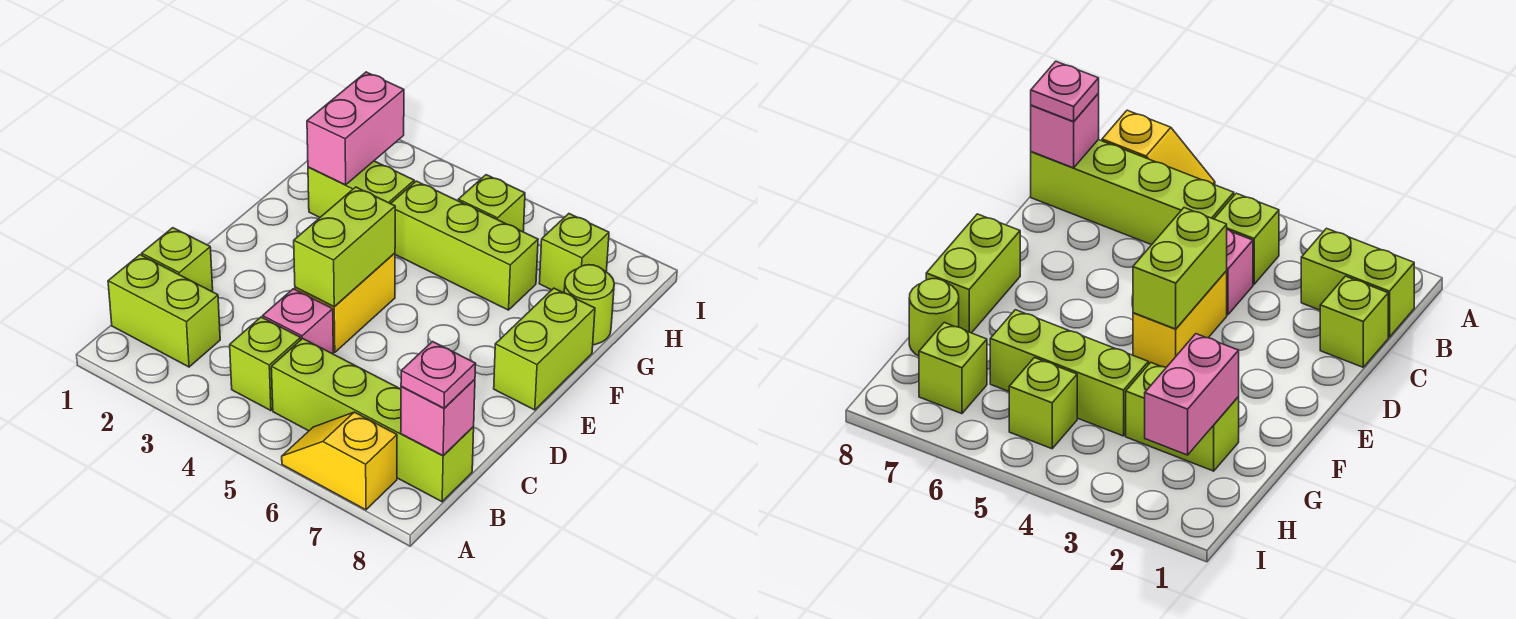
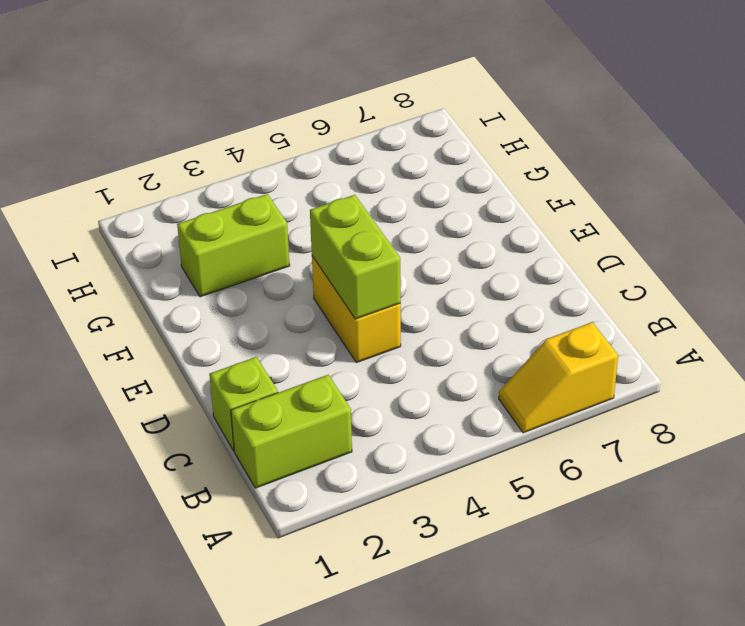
none -> lime 1x1 brick [230,317,301,411]
none -> lime 1x4 brick [271,339,474,502]
none -> pink 1x1 brick [263,289,333,354]

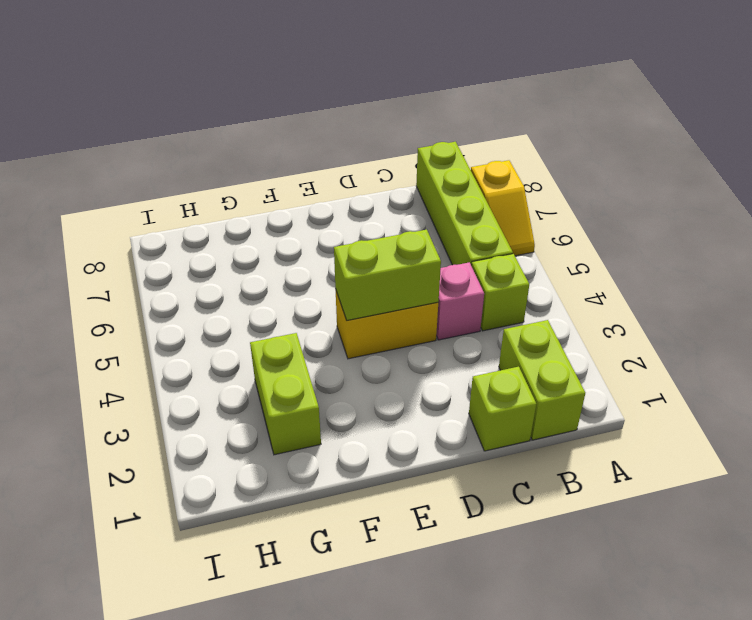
none -> lime 1x2 brick [494,288,595,410]
none -> lime 1x3 brick [391,181,538,310]
none -> lime 1x1 round brick [564,265,614,345]

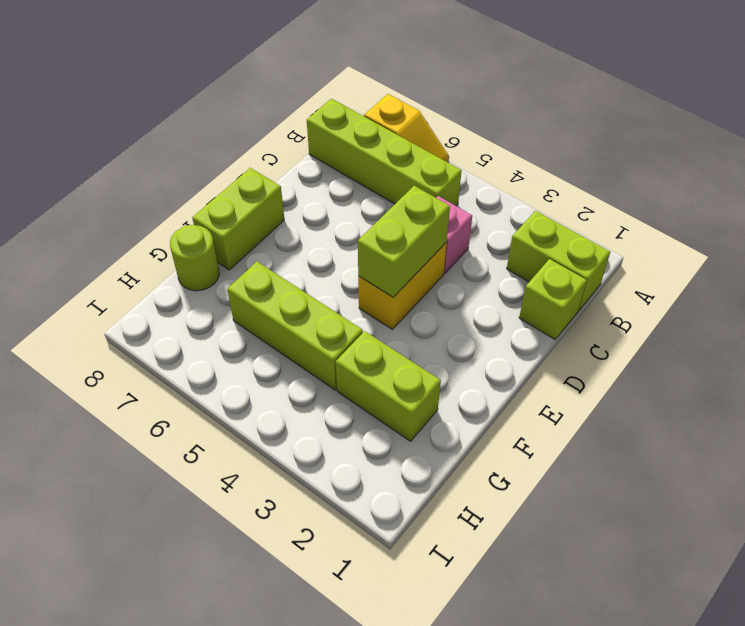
none -> lime 1x1 brick [230,317,301,411]
none -> lime 1x1 brick [458,175,525,232]
none -> lime 1x1 brick [539,214,609,293]

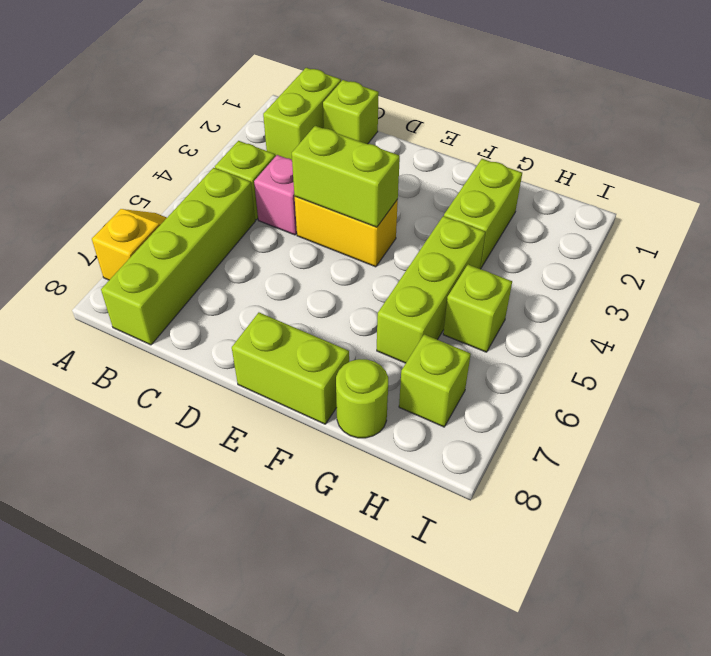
none -> pink 1x1 brick [401,379,475,456]
none -> pink 1x2 brick [307,72,404,185]
none -> pink 1x1 plate [401,342,476,408]

